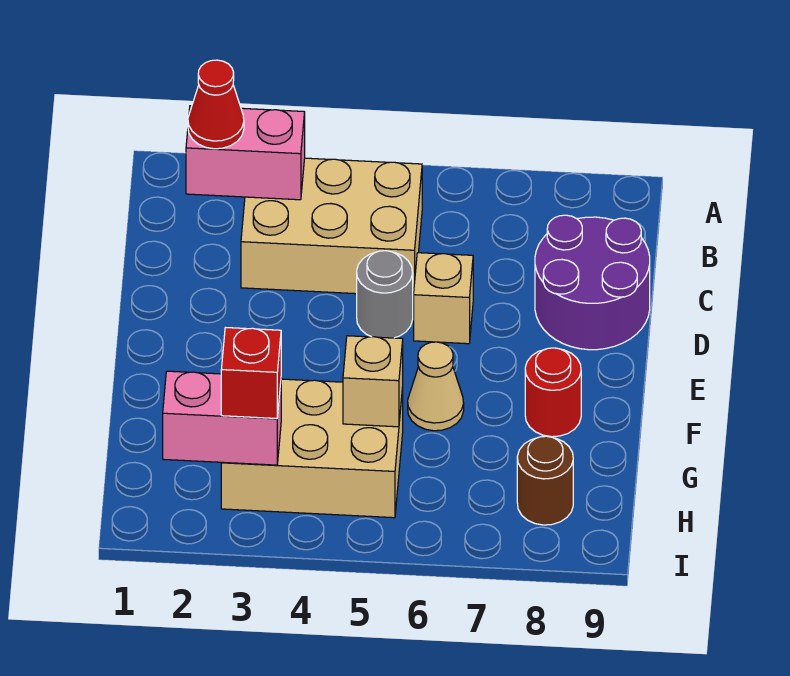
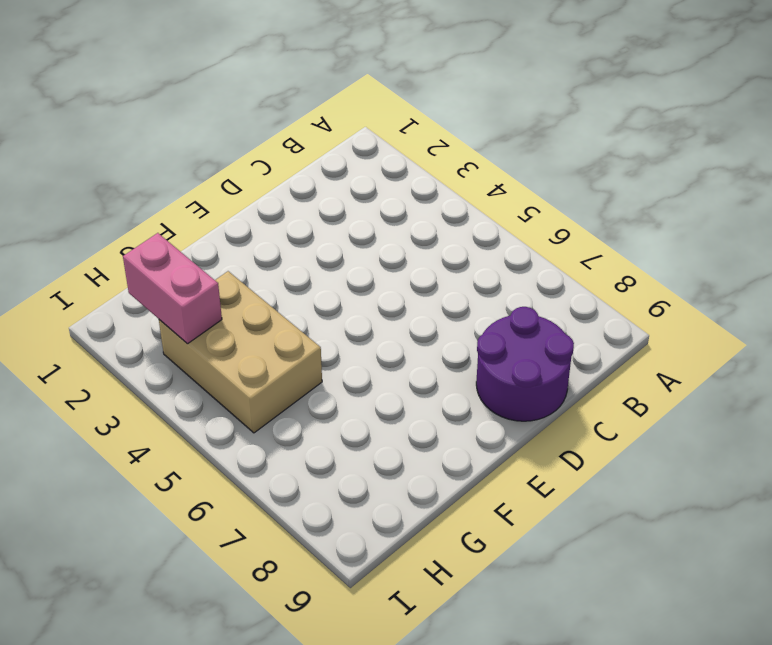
none -> tan 2x3 brick [241,158,422,296]
none -> grey 1x1 round brick [357,251,413,338]
none -> tan 1x1 brick [414,253,473,344]

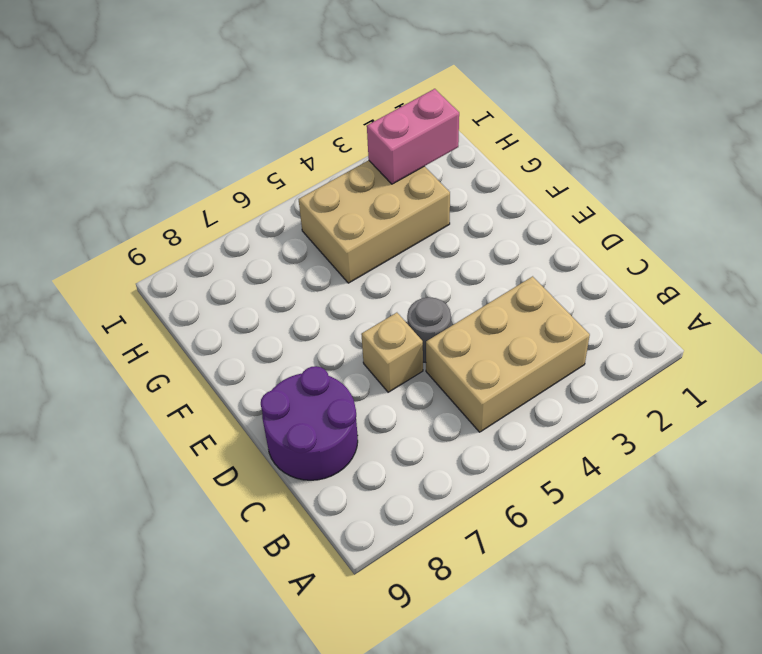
none -> tan 1x1 cone [408,342,464,431]
none -> red 1x1 round brick [525,348,581,437]
none -> brown 1x1 round brick [517,436,573,525]

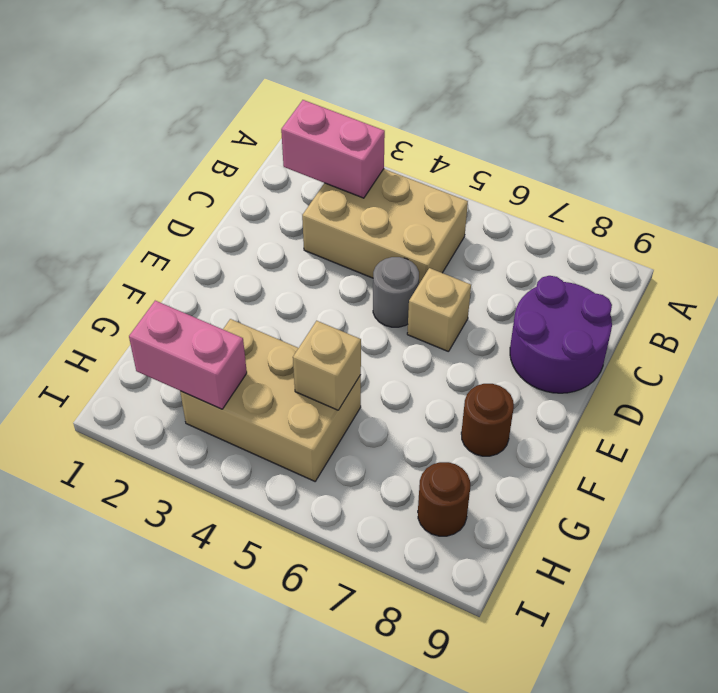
brown 1x1 round brick [461,384,514,456] -> red 1x1 round brick [525,348,581,437]
none -> tan 1x1 cone [408,342,464,431]
none -> red 1x1 cone [188,60,244,149]
none -> red 1x1 brick [221,328,281,418]

